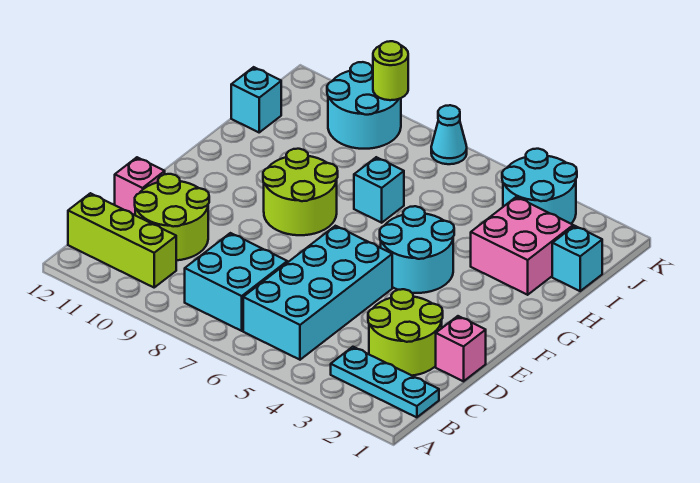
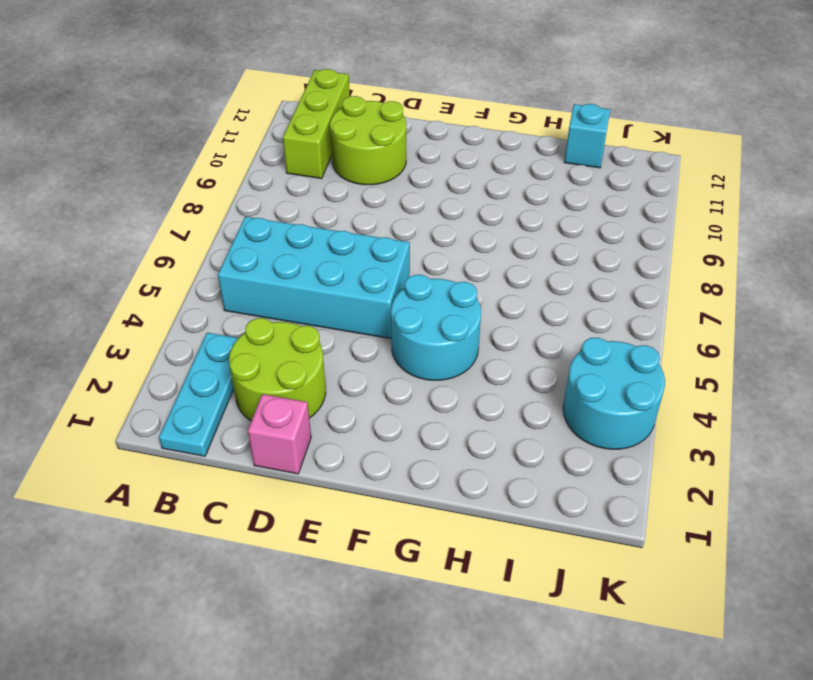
none -> cyan 2x2 brick [185,233,287,331]
none -> pink 1x1 brick [115,157,165,215]
none -> lime 2x2 round brick [263,149,338,235]

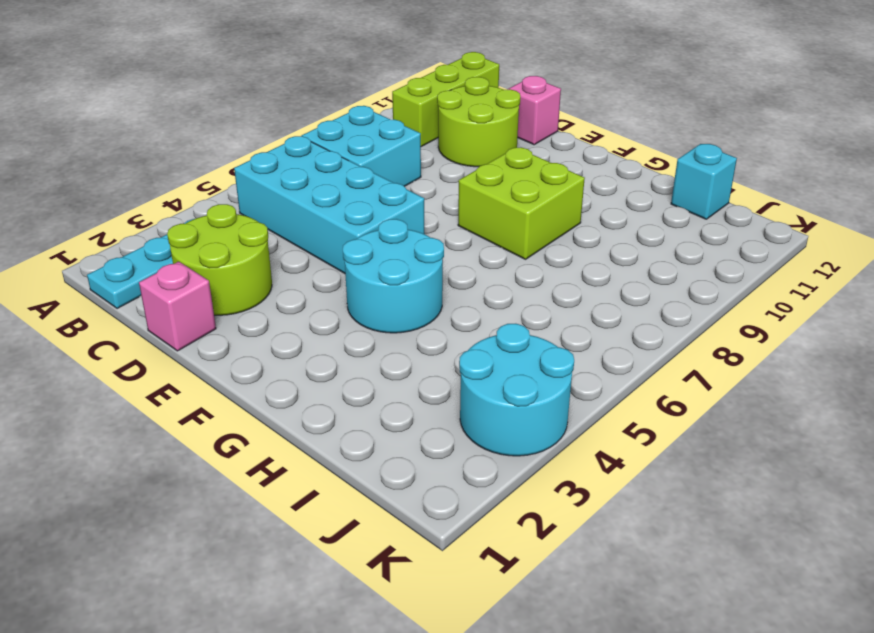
lime 2x2 brick [458,147,585,259] -> lime 2x2 round brick [263,149,338,235]
none -> pink 2x2 brick [471,197,573,295]
none -> cyan 1x1 brick [354,157,404,223]
none -> cyan 1x1 brick [552,226,602,291]

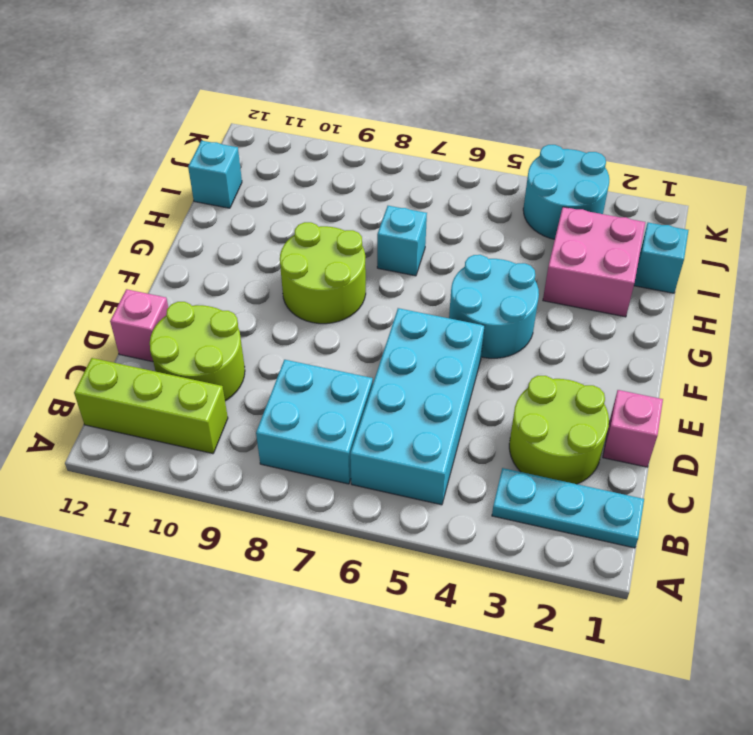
none -> cyan 2x2 round brick [327,62,401,149]
none -> cyan 1x1 cone [431,105,467,164]
none -> lime 1x1 round brick [373,41,408,100]

